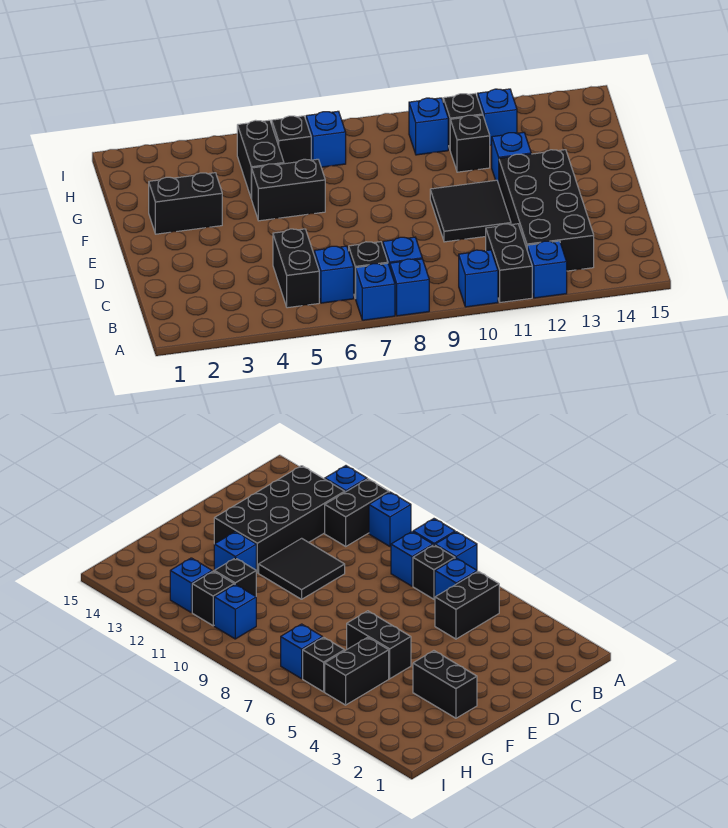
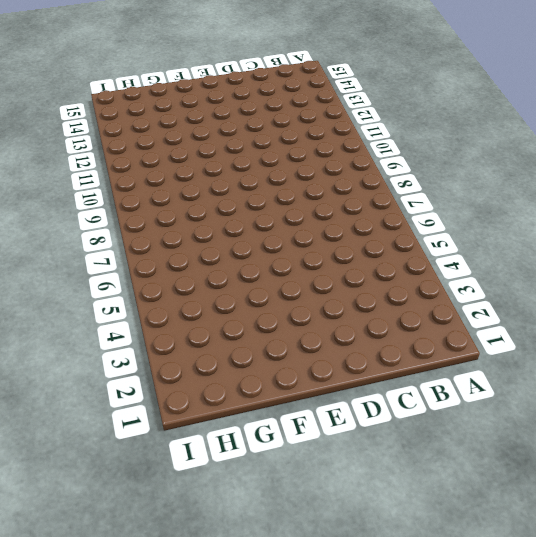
none -> blue 1x1 brick [355,263,395,320]
none -> blue 1x1 brick [390,259,429,316]
none -> blue 1x1 brick [459,250,498,307]

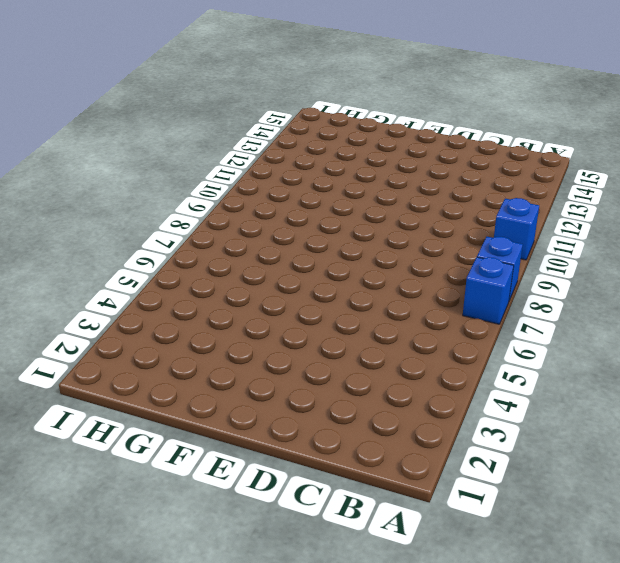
none -> black 1x2 brick [486,224,532,302]
none -> blue 1x1 brick [527,241,567,298]
none -> black 1x2 brick [273,229,319,308]

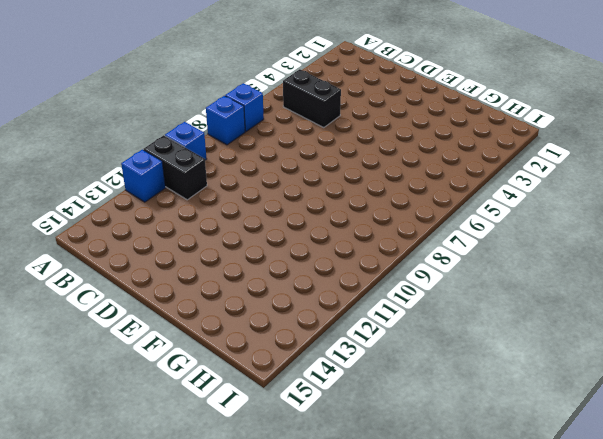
none -> blue 1x1 brick [314,246,354,303]
none -> black 1x1 brick [349,242,388,298]
none -> blue 1x1 brick [383,237,422,267]

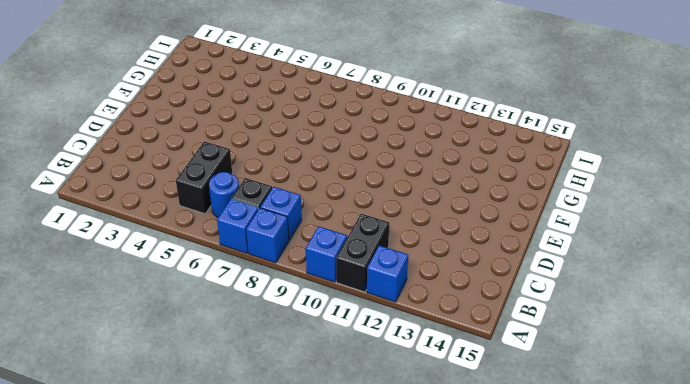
blue 1x1 round brick [209,172,239,217] -> blue 1x1 brick [314,246,354,303]
none -> black 2x4 brick [499,150,594,271]
none -> black 2x2 tile [430,180,511,242]
none -> black 1x2 brick [149,173,222,234]

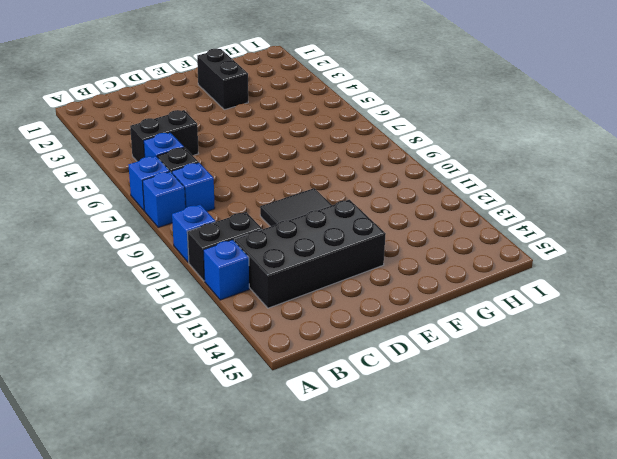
none -> black 1x2 brick [252,159,325,221]
none -> blue 1x1 brick [492,132,531,184]
none -> black 1x2 brick [237,120,284,199]

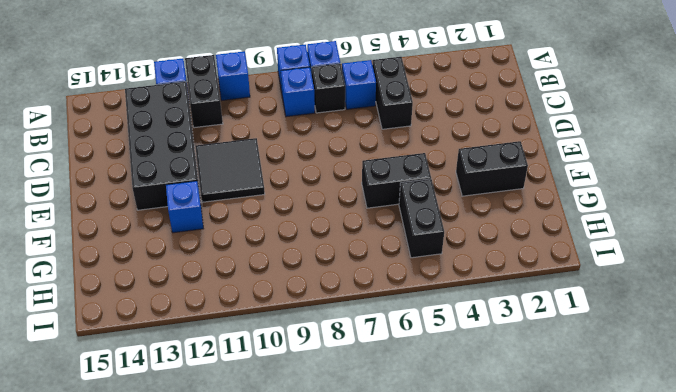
none -> black 1x1 brick [450,115,490,172]
none -> black 1x1 brick [272,116,311,164]
none -> blue 1x1 brick [306,111,346,167]

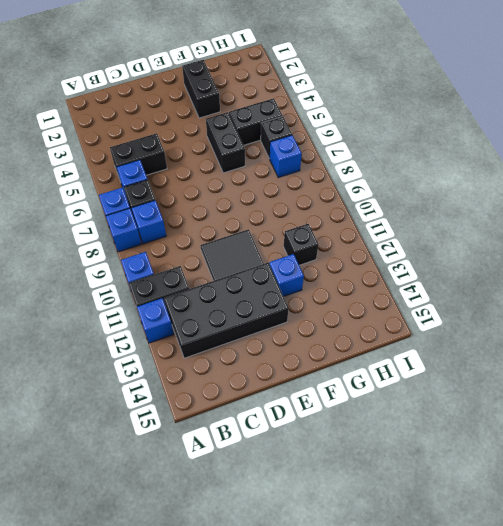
none -> blue 1x1 brick [409,98,448,155]
none -> black 1x1 brick [443,93,483,149]
none -> blue 1x1 brick [478,89,517,145]

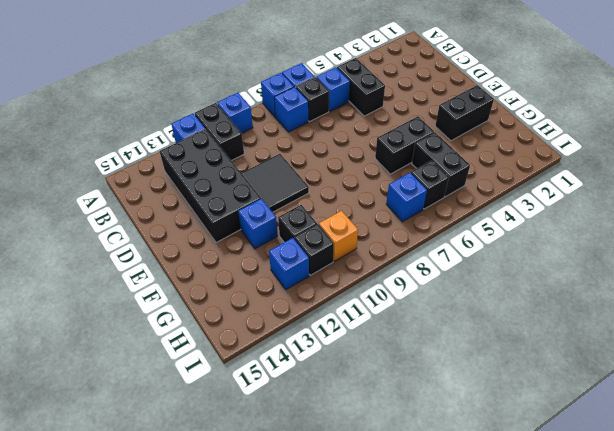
orange 1x1 brick [319,211,358,261] -> blue 1x1 brick [409,98,448,155]

